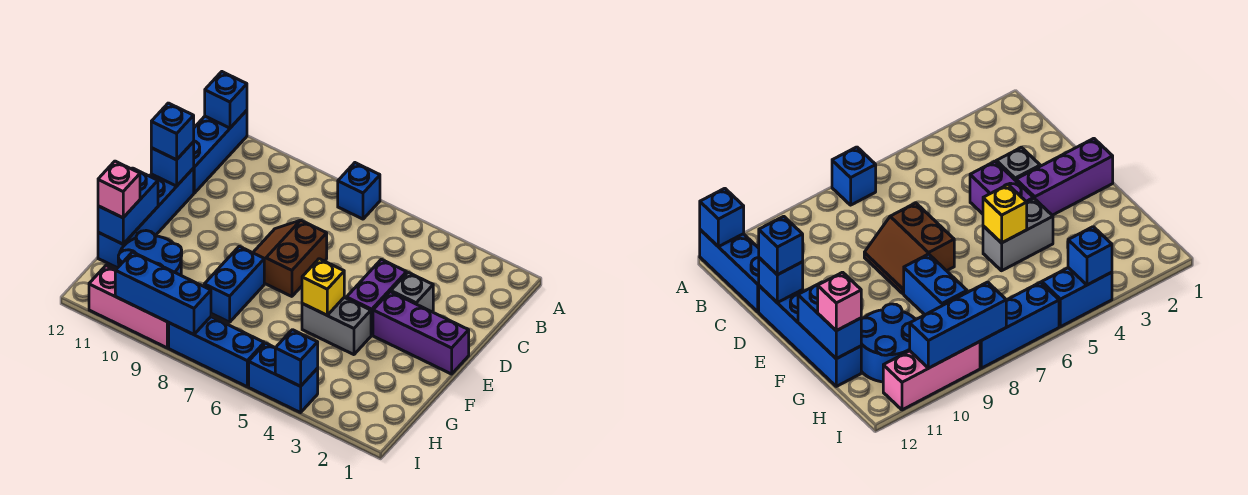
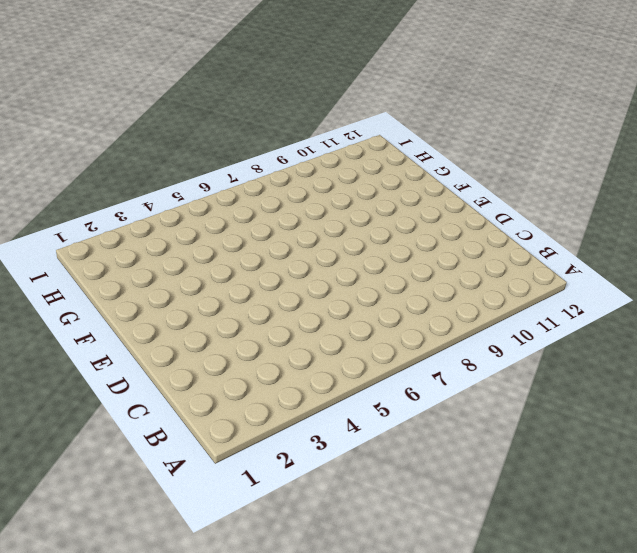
none -> blue 1x1 brick [338,163,380,219]
none -> blue 1x3 brick [193,110,247,193]
none -> grey 1x1 brick [391,273,433,312]

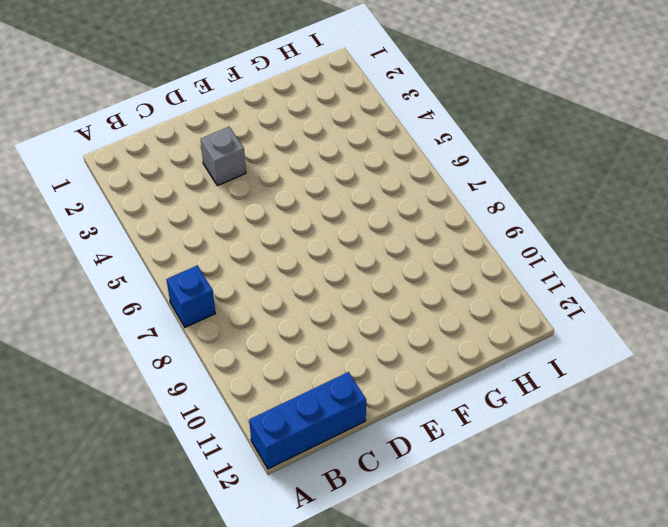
none -> purple 1x2 brick [346,259,407,335]
none -> brown 2x2 slope [253,220,327,296]
none -> blue 1x4 brick [98,168,194,268]

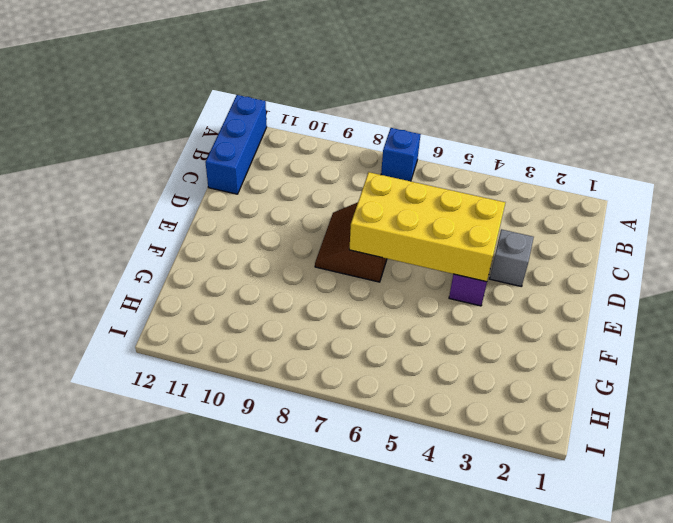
yellow 2x4 brick [349,172,505,282] -> none
none -> blue 1x4 brick [98,168,194,268]
none -> purple 1x3 brick [373,292,469,374]
none -> grey 1x2 brick [302,297,371,355]

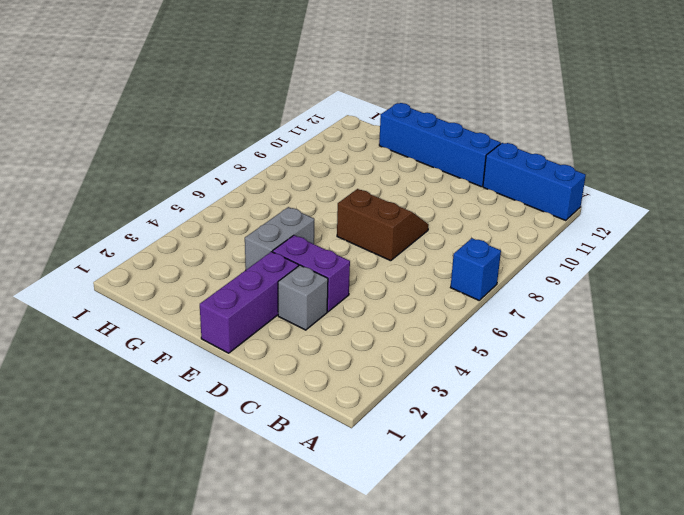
none -> blue 1x2 brick [204,246,264,322]
none -> blue 2x2 round brick [118,231,182,275]
none -> blue 1x2 brick [249,343,318,413]

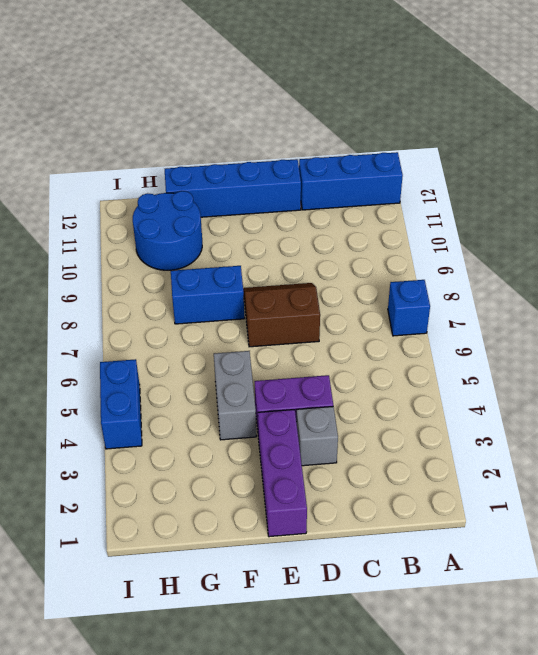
none -> blue 1x3 brick [169,317,264,387]
none -> pink 1x3 brick [89,266,169,348]
none -> blue 1x1 brick [205,72,247,128]

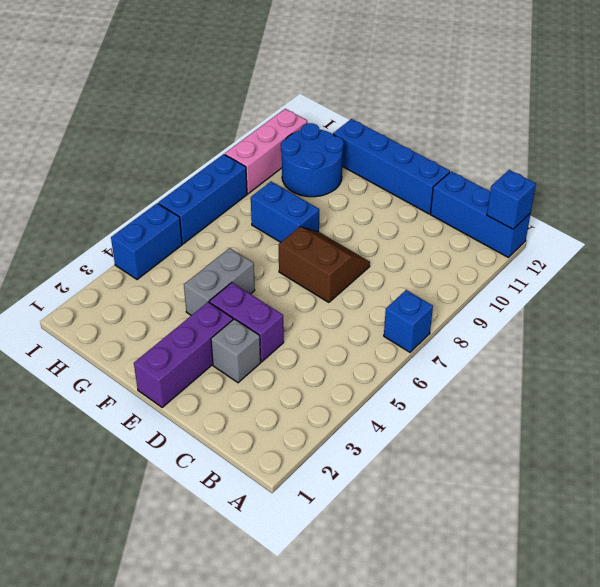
none -> blue 1x1 brick [151,142,194,186]
none -> yellow 1x1 brick [302,259,344,315]
none -> blue 1x2 brick [98,168,158,244]

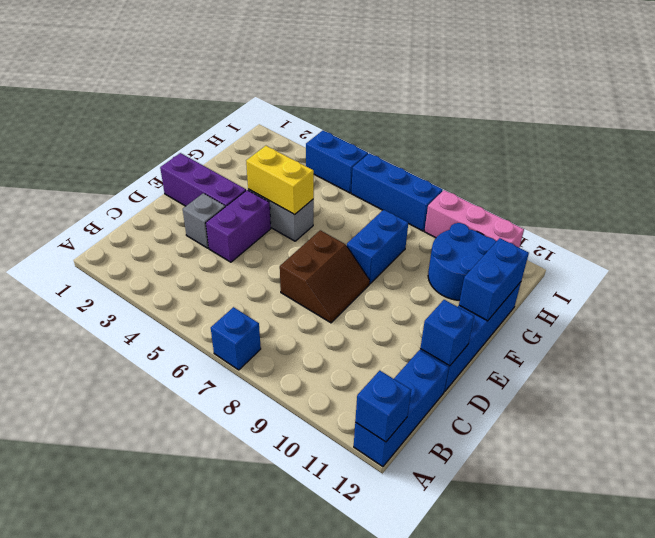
yellow 1x2 brick [246,146,314,214] -> yellow 1x1 brick [302,259,344,315]
none -> blue 1x1 brick [275,330,318,386]
none -> blue 1x3 brick [115,252,211,335]
none -> blue 1x1 brick [151,103,194,160]

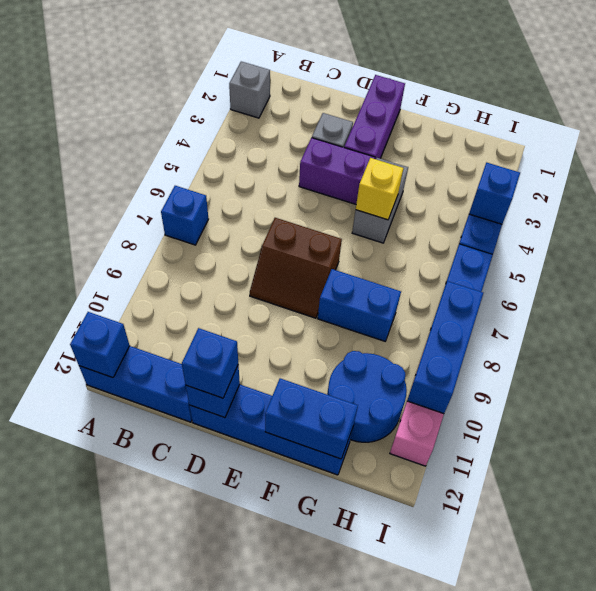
grey 1x1 brick [229,62,270,118] -> none
none -> pink 1x1 brick [98,161,140,218]

